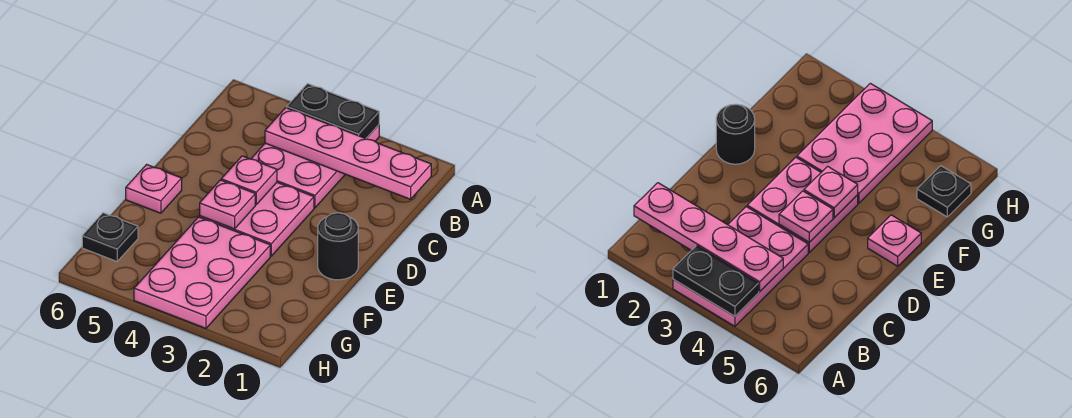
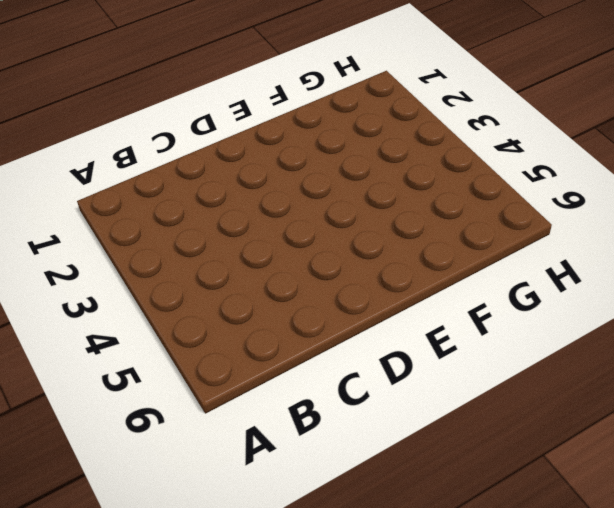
none -> pink 2x3 plate [251,125,379,208]
none -> pink 2x2 plate [200,183,314,256]

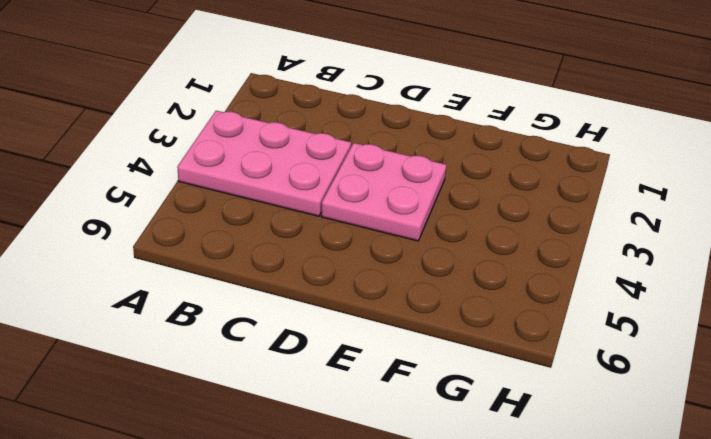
none -> black 1x1 round brick [318,213,358,280]
none -> pink 1x1 plate [126,165,182,213]

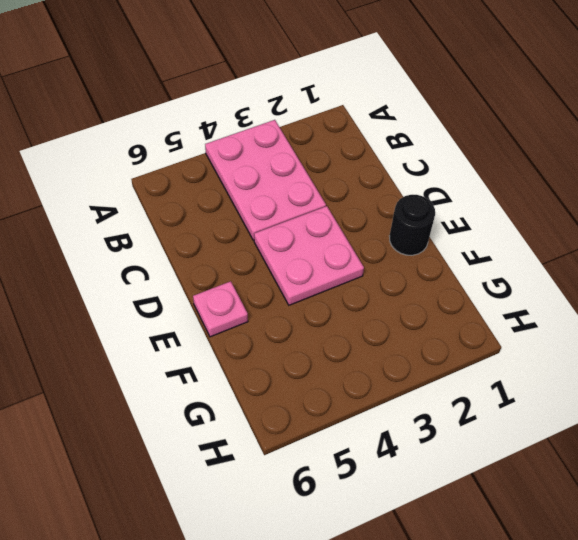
none -> pink 2x3 plate [134,217,270,328]
none -> black 1x1 plate [82,213,138,261]

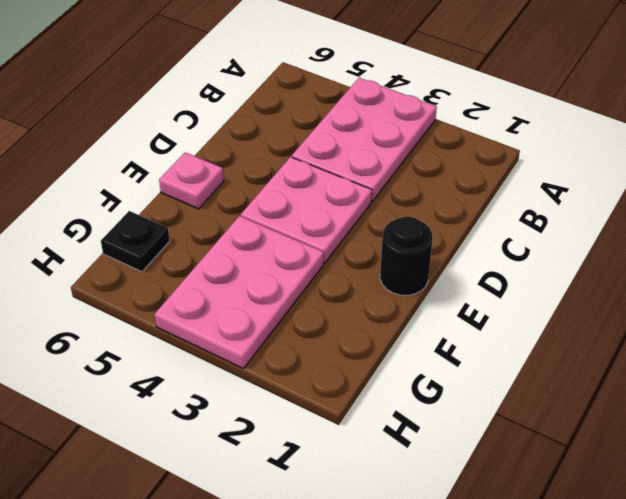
none -> black 1x2 plate [287,84,379,138]
none -> pink 1x4 plate [265,108,431,199]

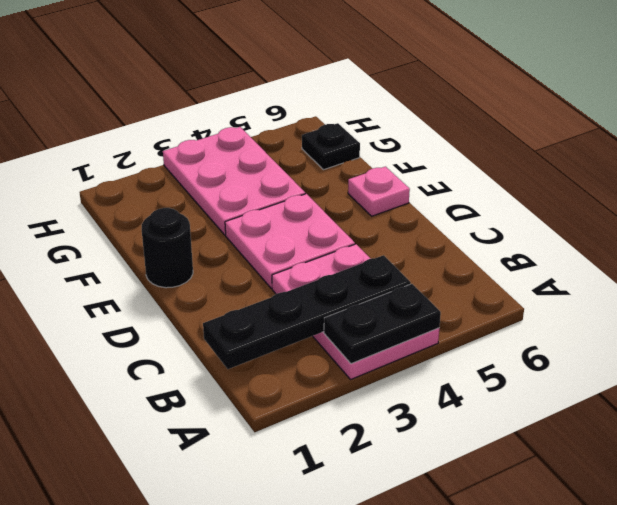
black 1x4 plate [203,255,411,369] -> pink 1x4 plate [265,108,431,199]
none -> pink 1x1 plate [221,156,277,205]
none -> pink 1x1 plate [200,180,255,229]

